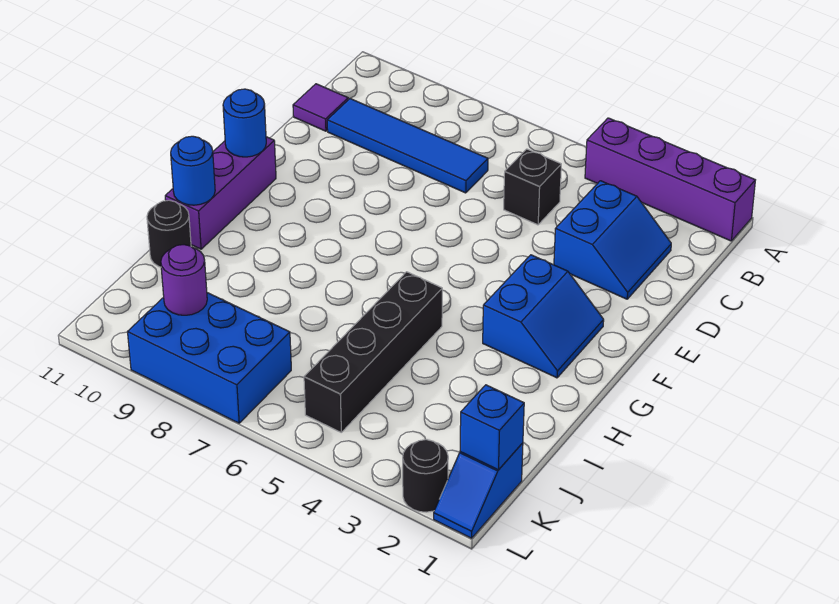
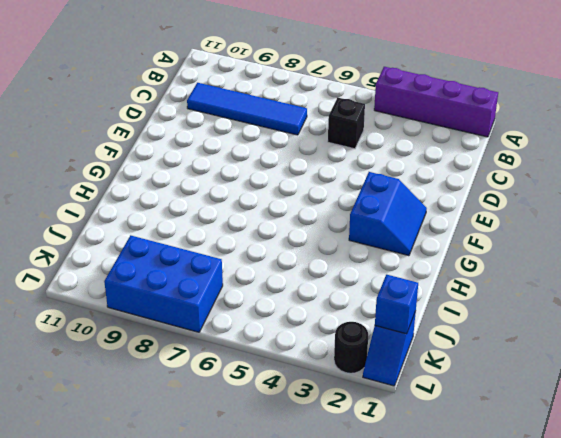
none -> blue 2x2 slope [554,181,671,299]
none -> purple 1x1 tile [293,84,348,131]
none -> purple 1x3 brick [165,137,276,249]

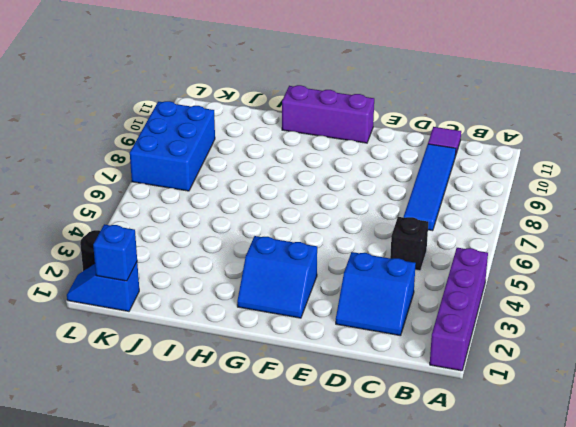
none -> black 1x4 brick [304,272,442,432]
none -> black 1x1 round brick [147,200,191,267]
none -> blue 1x1 round brick [223,89,266,157]

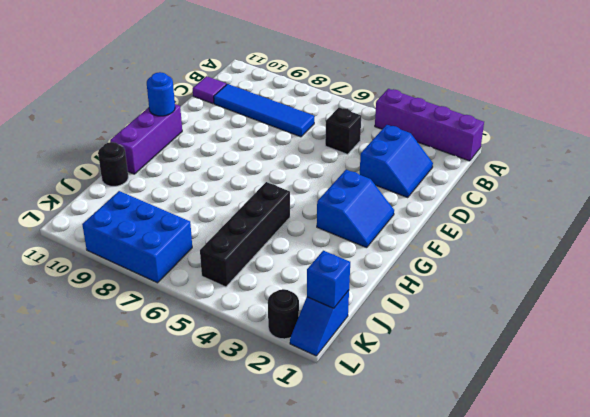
none -> blue 1x1 round brick [171,136,215,205]
none -> purple 1x1 round brick [161,245,207,315]

